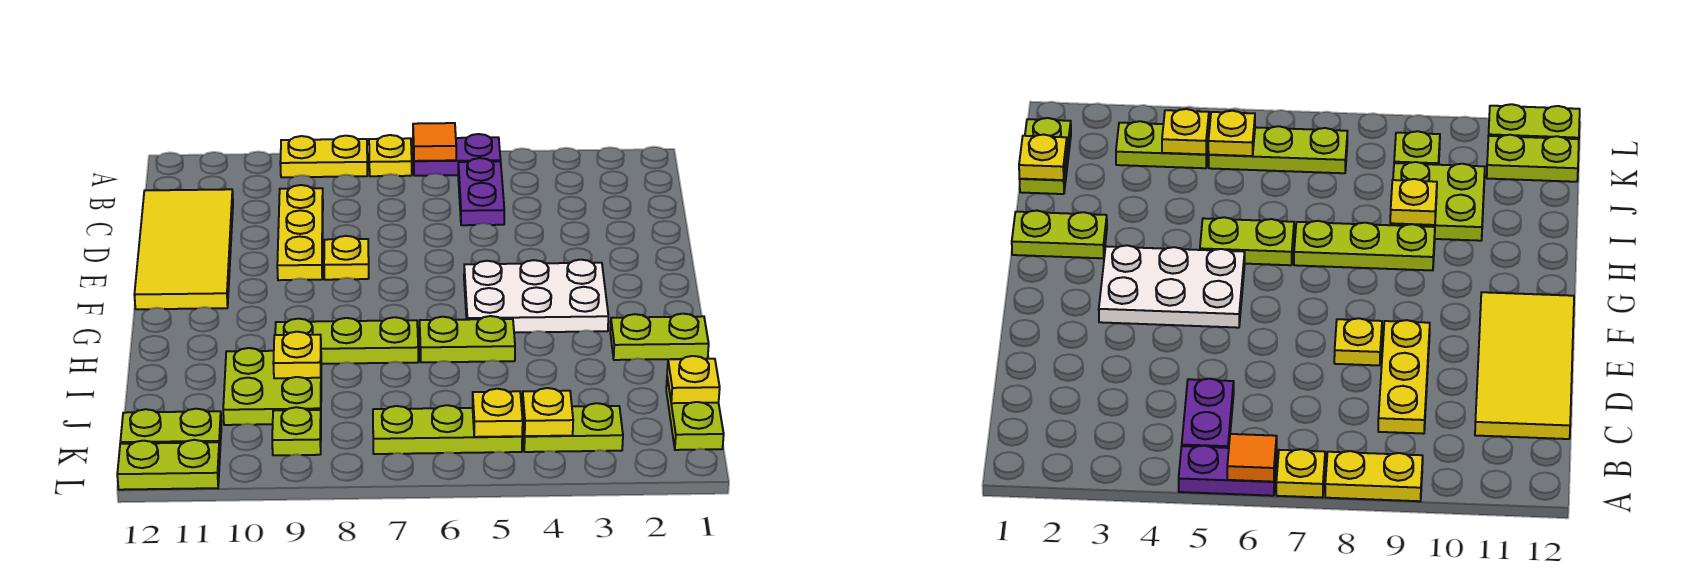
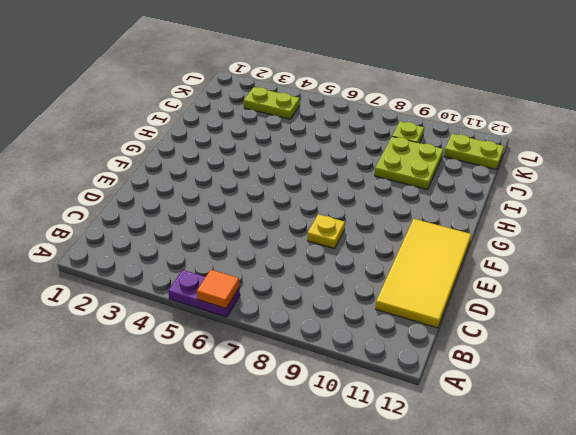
none -> yellow 1x1 plate [369,135,412,176]
none -> yellow 1x2 plate [280,136,367,177]
none -> purple 1x2 plate [458,158,504,225]

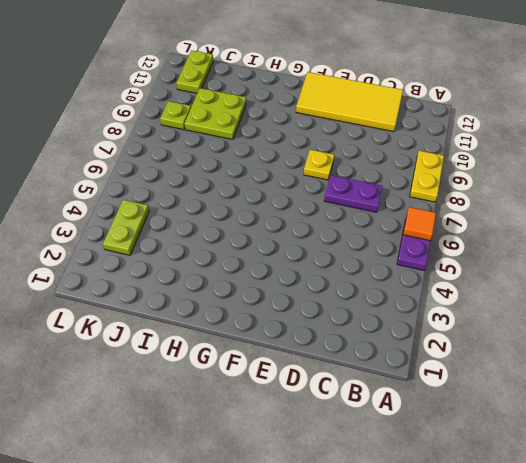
purple 1x2 plate [324,175,382,212] -> purple 1x2 plate moved to [458,158,504,225]
none -> yellow 1x1 plate [369,135,412,176]
none -> yellow 1x3 plate [277,185,323,280]
none -> white 2x3 plate [464,260,608,332]

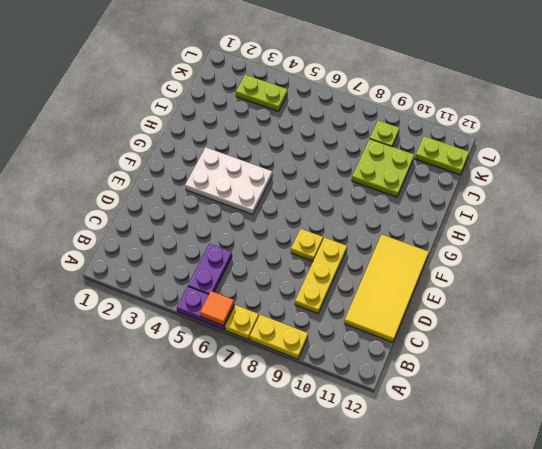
none -> lime 1x2 plate [610,314,709,360]
none -> lime 1x2 plate [420,316,515,362]
none -> lime 1x3 plate [275,317,418,364]

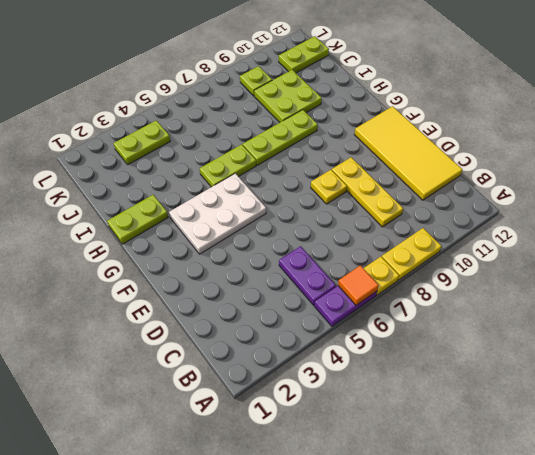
none -> lime 1x2 plate [666,377,724,450]
none -> lime 1x3 plate [373,405,522,454]
none -> lime 1x2 plate [117,440,220,490]

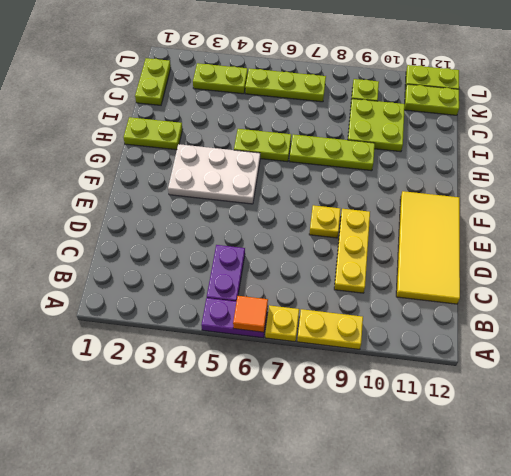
none -> yellow 1x1 plate [273,332,321,378]
none -> yellow 1x1 plate [667,356,720,403]
none -> yellow 1x1 plate [522,388,573,436]

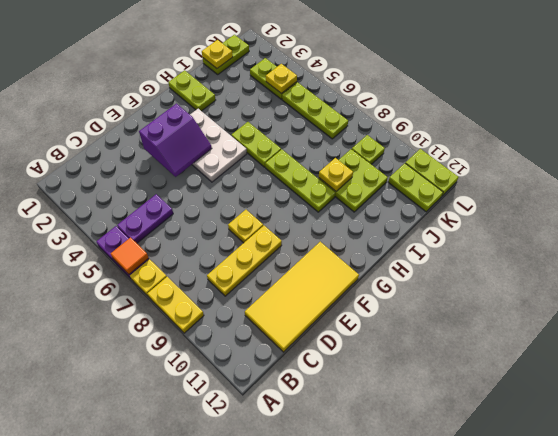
purple 2x2 slope [139,104,212,177] -> none
none -> yellow 1x1 plate [473,389,523,437]

